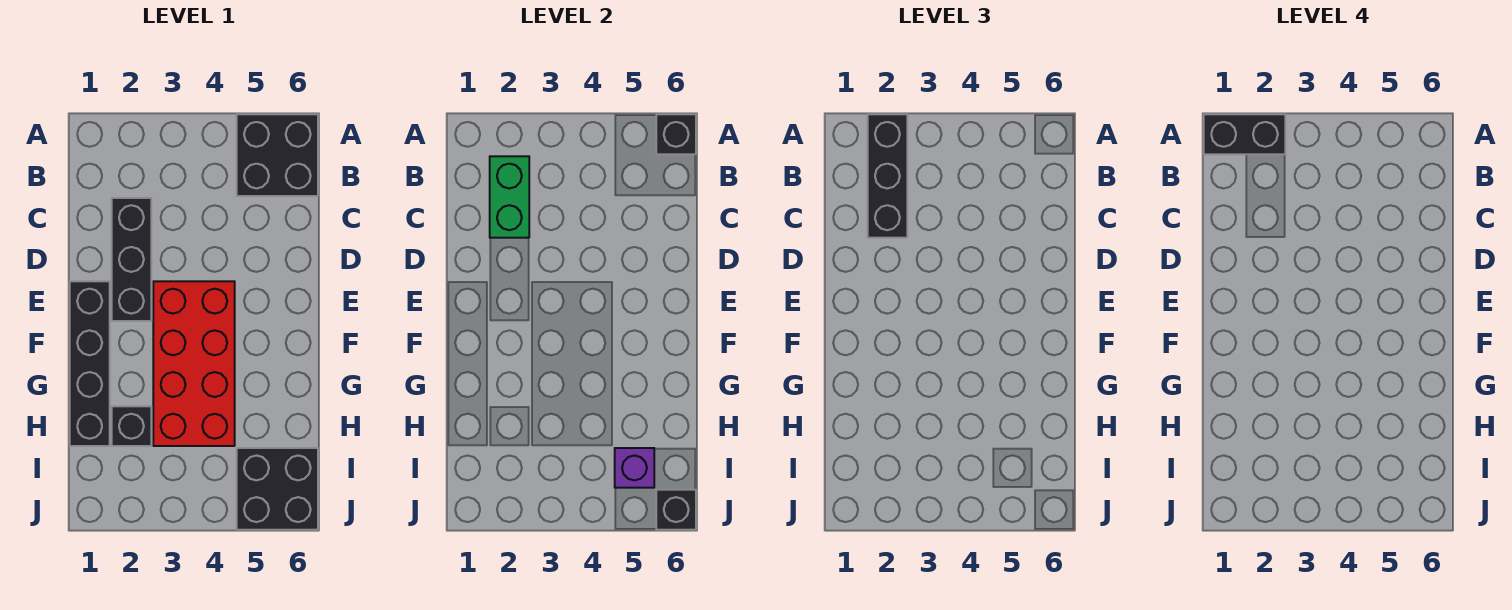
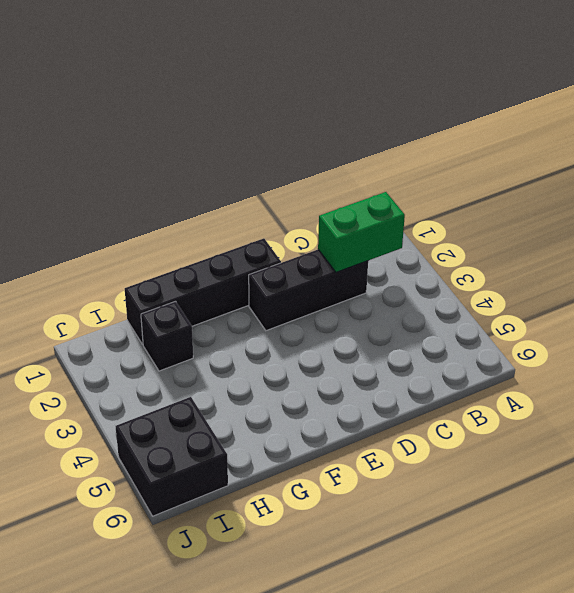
none -> black 2x2 brick [237,114,318,196]
none -> red 2x4 brick [153,281,235,446]
none -> black 1x1 brick [656,114,696,154]

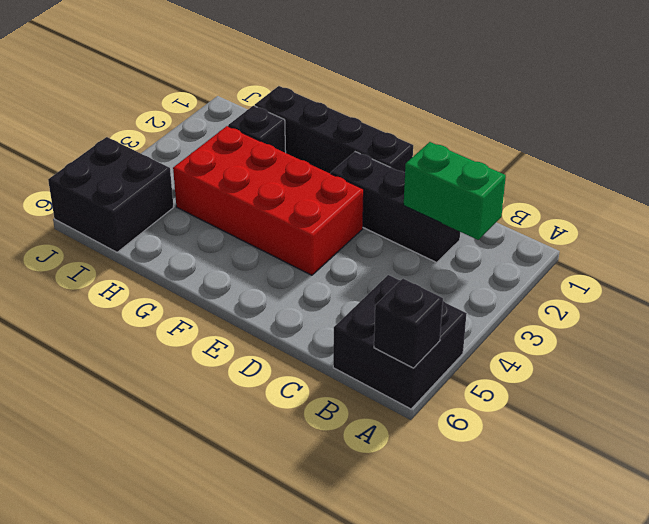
none -> purple 1x1 brick [615,448,654,488]
none -> black 1x1 brick [656,490,696,530]
none -> black 1x3 brick [868,114,907,238]

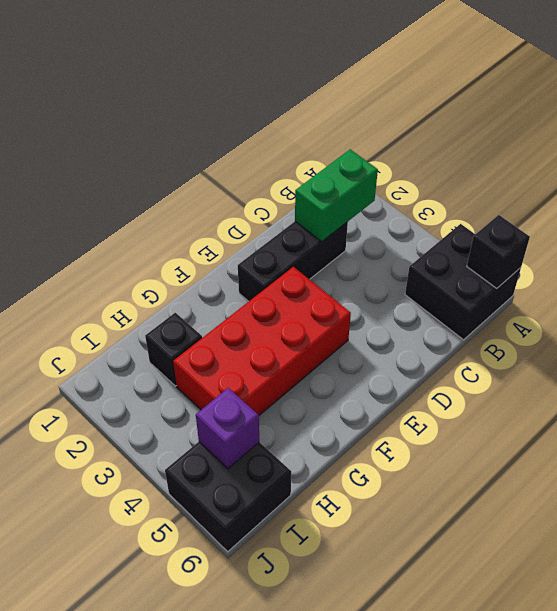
none -> black 1x4 brick [70,281,110,446]
none -> black 1x1 brick [656,490,696,530]
none -> black 1x3 brick [868,114,907,238]

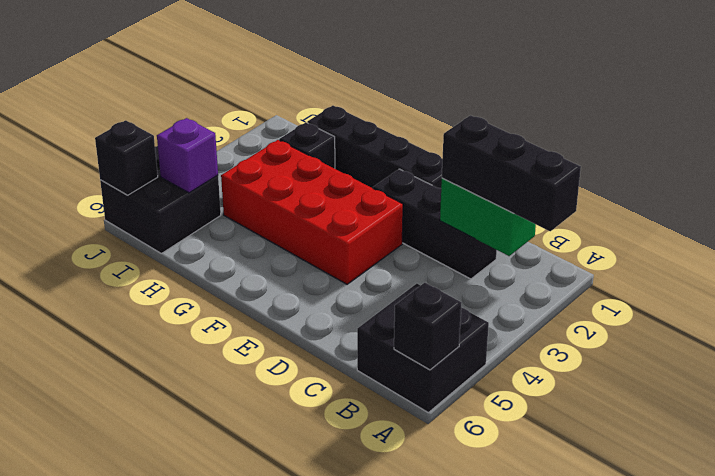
none -> black 1x2 brick [1204,114,1285,154]

